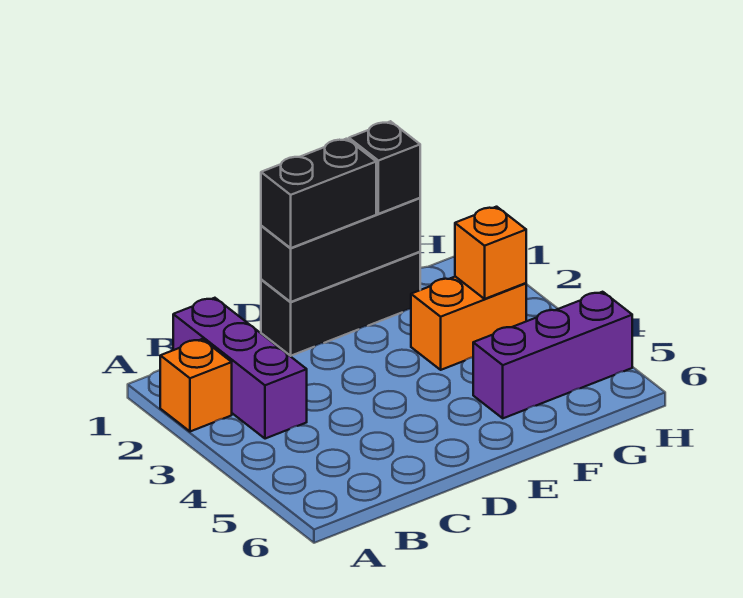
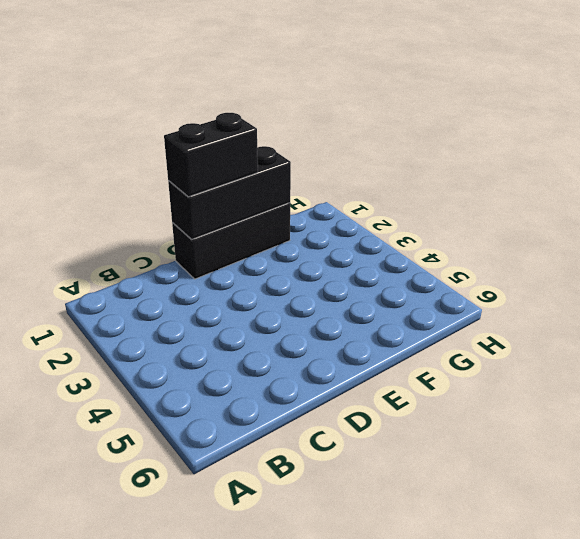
none -> orange 1x1 brick [160,339,232,432]
none -> purple 1x3 brick [173,298,307,439]

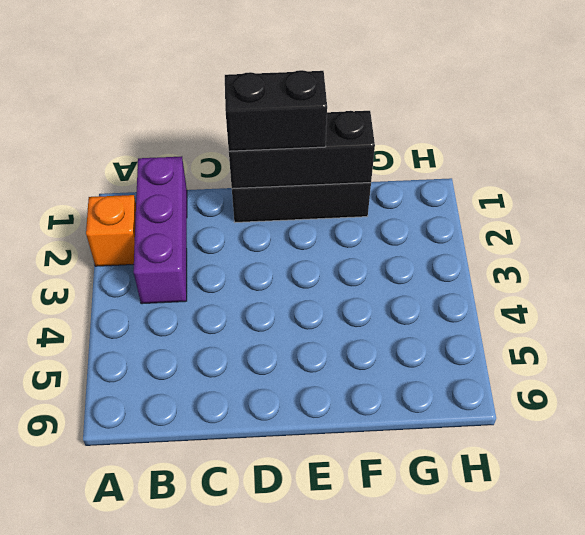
none -> orange 1x2 brick [411,277,526,370]
none -> purple 1x3 brick [473,292,632,418]

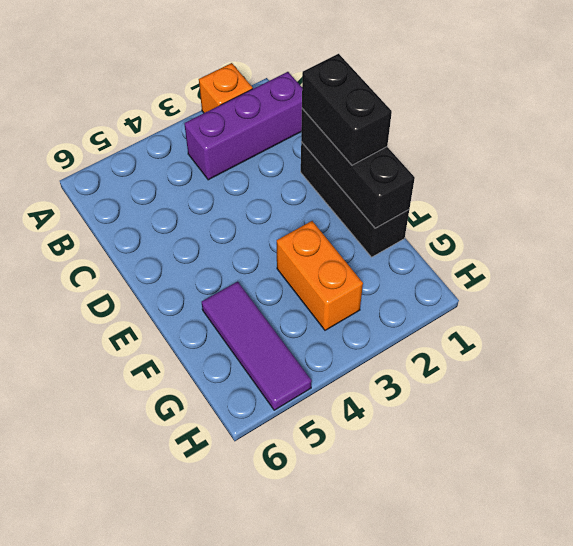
purple 1x3 tile [202,282,312,410] -> purple 1x3 brick [473,292,632,418]
none -> orange 1x1 brick [455,207,526,299]
none -> black 1x1 brick [349,121,420,214]

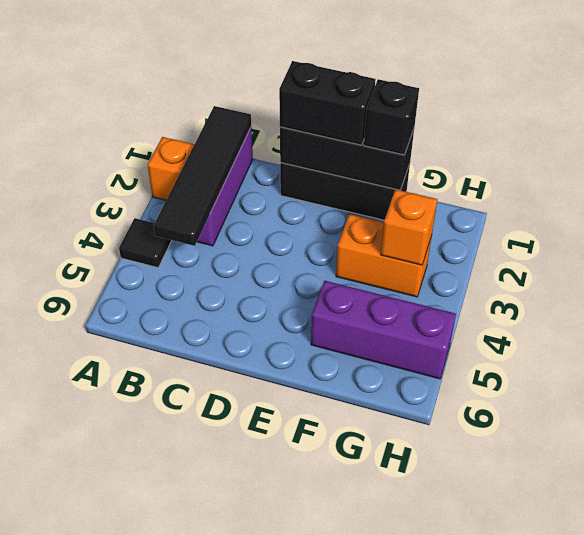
black 1x1 tile [119,218,172,268] -> none
black 1x4 tile [154,106,251,246] -> none

